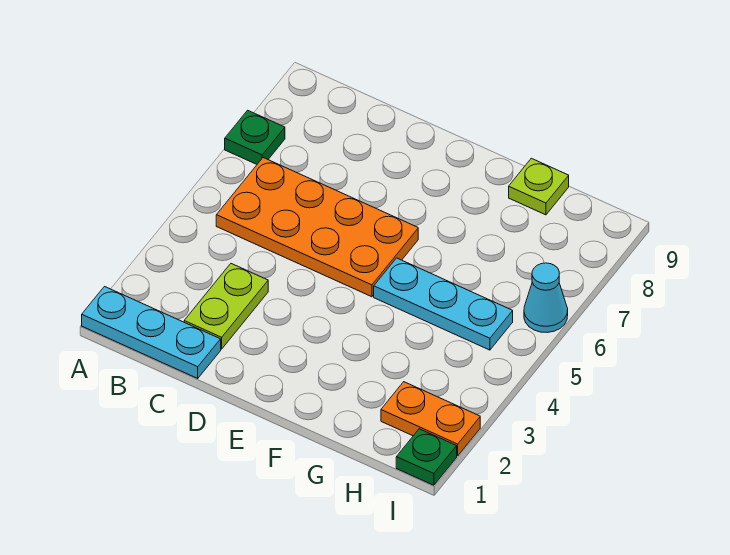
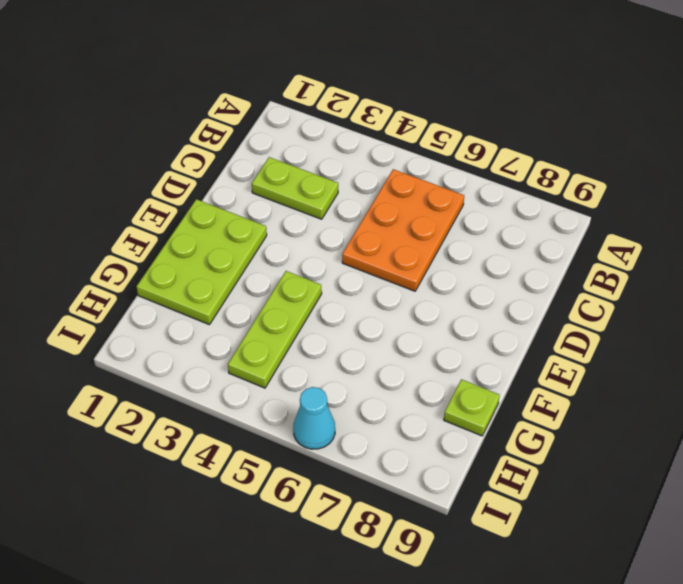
orange 2x3 plate [342,169,464,291] -> orange 2x4 plate [216,158,418,297]
lime 2x3 plate [136,199,267,325] -> none
lime 1x3 plate [228,271,322,388] -> none
none -> cyan 1x3 plate [82,287,221,378]
none -> green 1x1 plate [225,110,285,164]

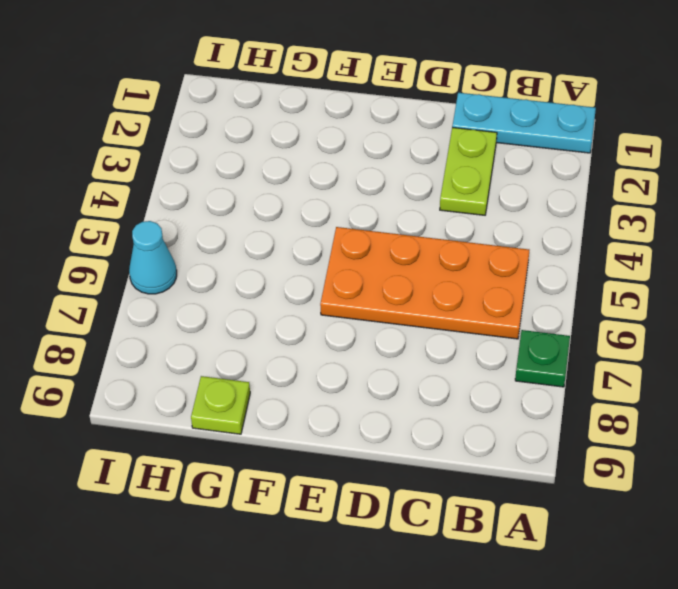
none -> cyan 1x3 plate [374,258,513,350]
none -> orange 1x2 plate [381,382,480,456]

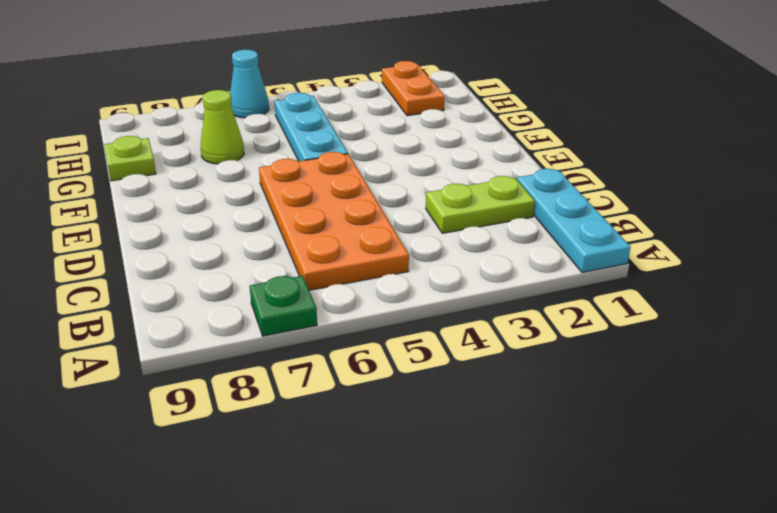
lime 1x1 cone [201,90,244,164] -> none
none -> green 1x1 plate [396,429,457,485]

